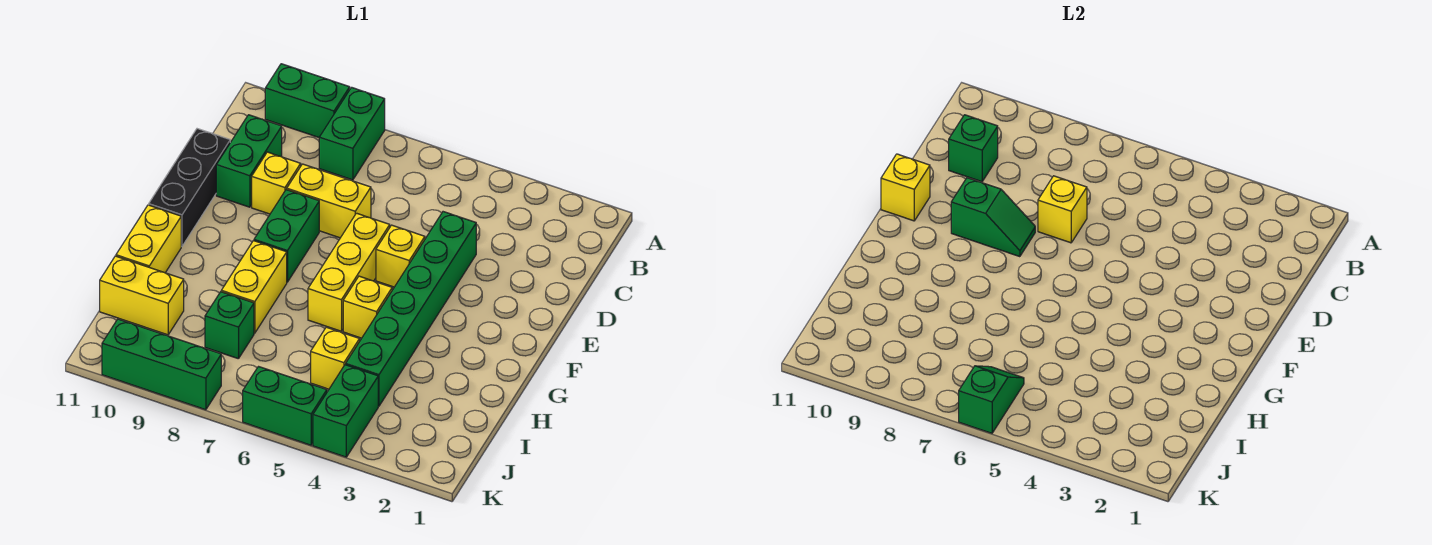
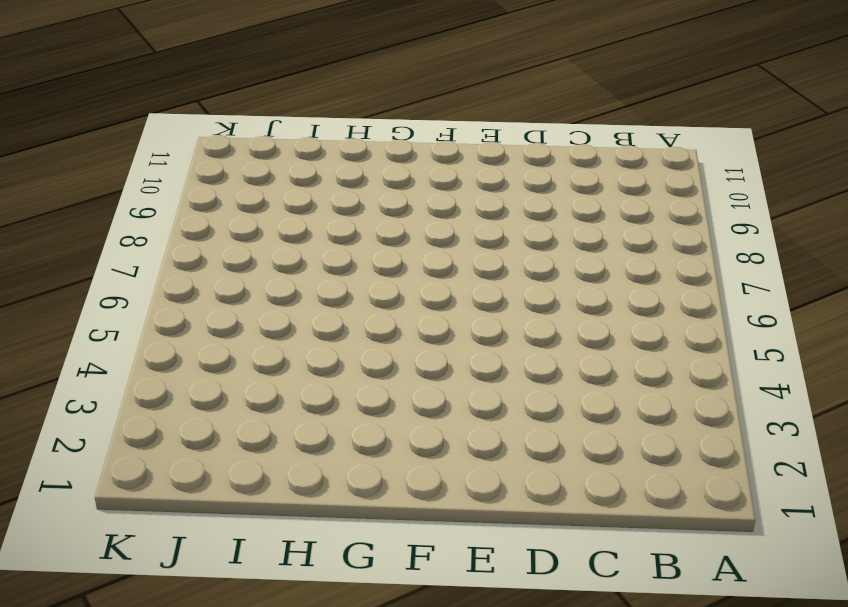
none -> green 1x2 brick [319,87,385,180]
none -> green 1x2 brick [265,64,350,137]
none -> green 1x2 brick [216,115,282,207]

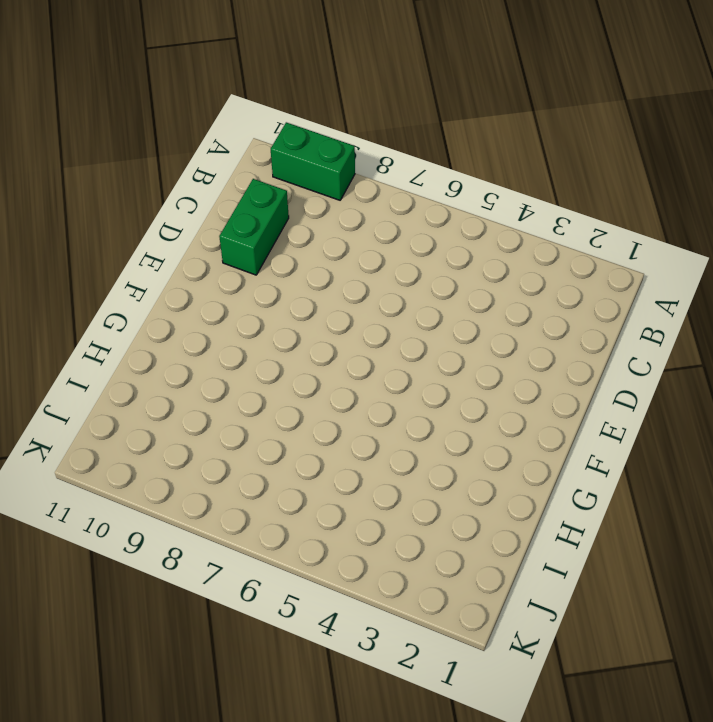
none -> green 1x2 brick [319,87,385,180]
none -> green 1x6 brick [346,212,476,406]
none -> yellow 1x2 brick [287,164,371,238]

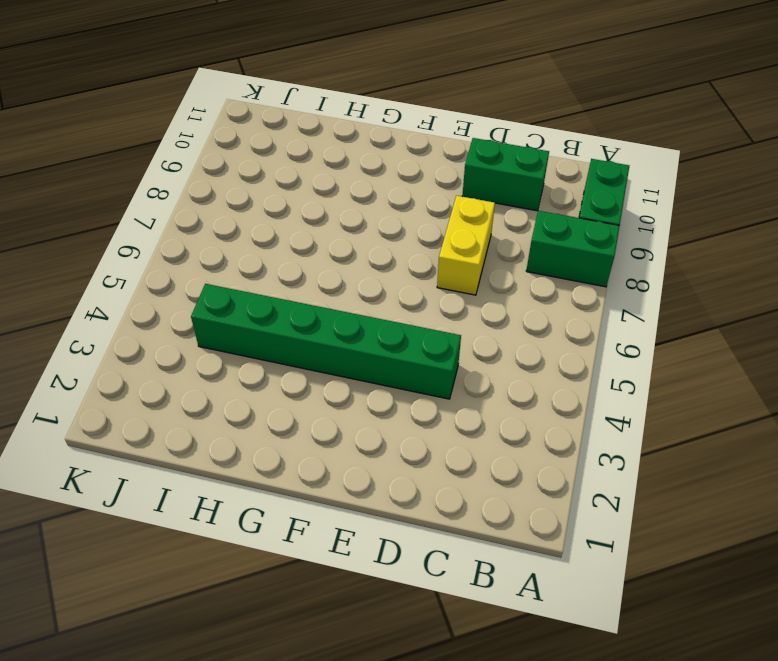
none -> yellow 1x1 brick [252,152,301,214]
none -> black 1x3 brick [149,129,230,246]
none -> yellow 1x1 brick [376,225,425,287]

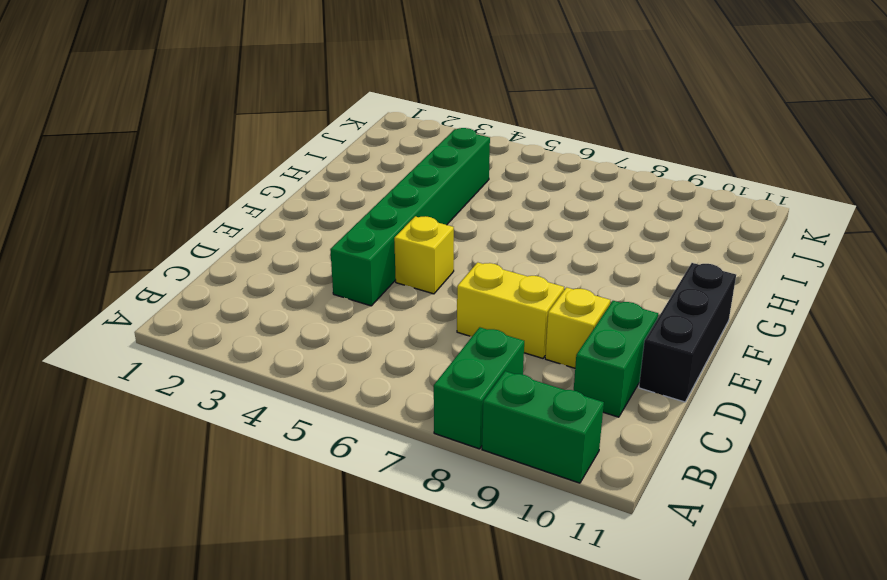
none -> yellow 1x3 brick [308,213,390,331]
none -> green 1x2 brick [254,189,319,282]
none -> yellow 1x1 brick [343,276,392,338]

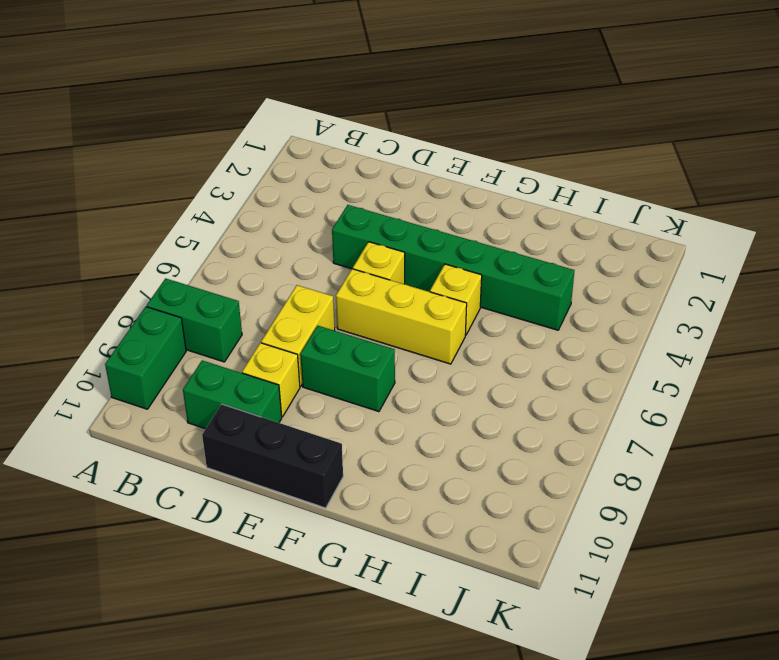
none -> yellow 1x2 brick [221,241,287,333]
none -> yellow 1x2 brick [116,205,181,273]
none -> yellow 1x1 brick [311,327,360,389]

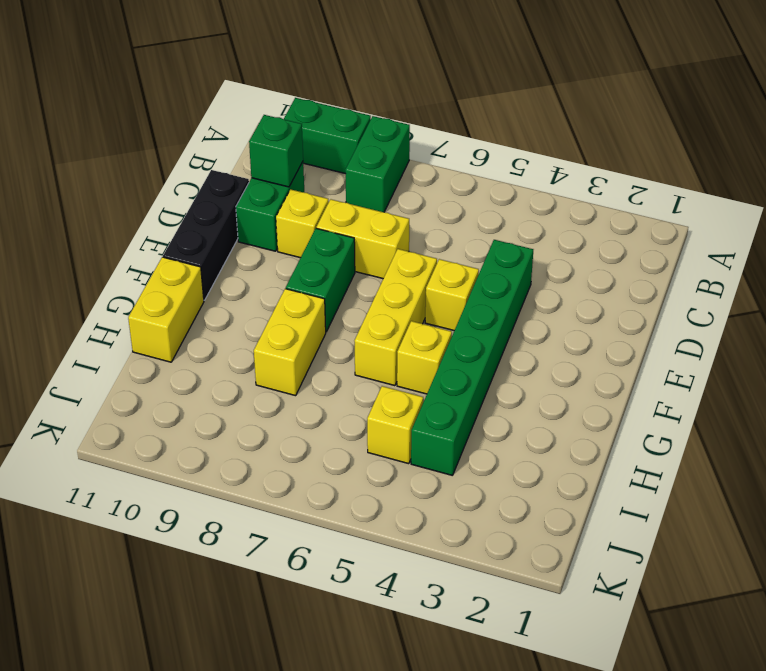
none -> green 1x1 brick [205,292,254,359]
none -> yellow 1x2 brick [100,256,184,335]
none -> green 1x2 brick [313,365,378,457]

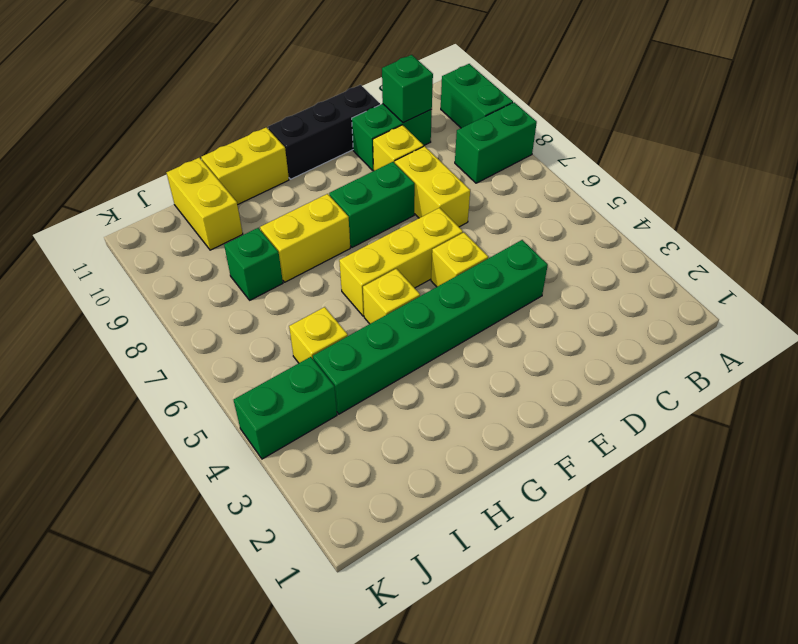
none -> green 1x2 brick [243,367,327,445]
none -> green 1x3 brick [102,319,221,410]
none -> yellow 1x1 brick [1038,176,1087,243]

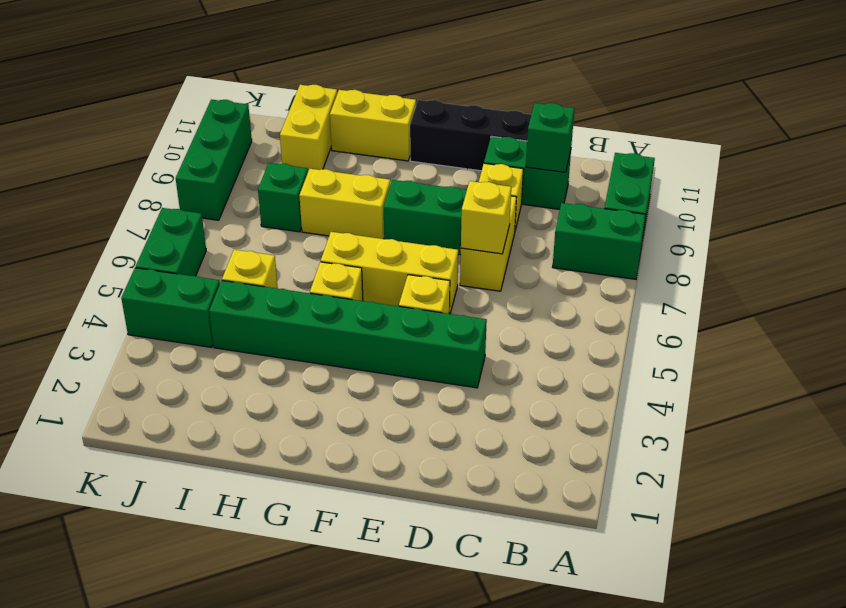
none -> green 1x2 slope [951,178,1035,257]
none -> yellow 1x1 brick [881,154,930,221]
none -> green 1x2 slope [959,366,1024,433]

